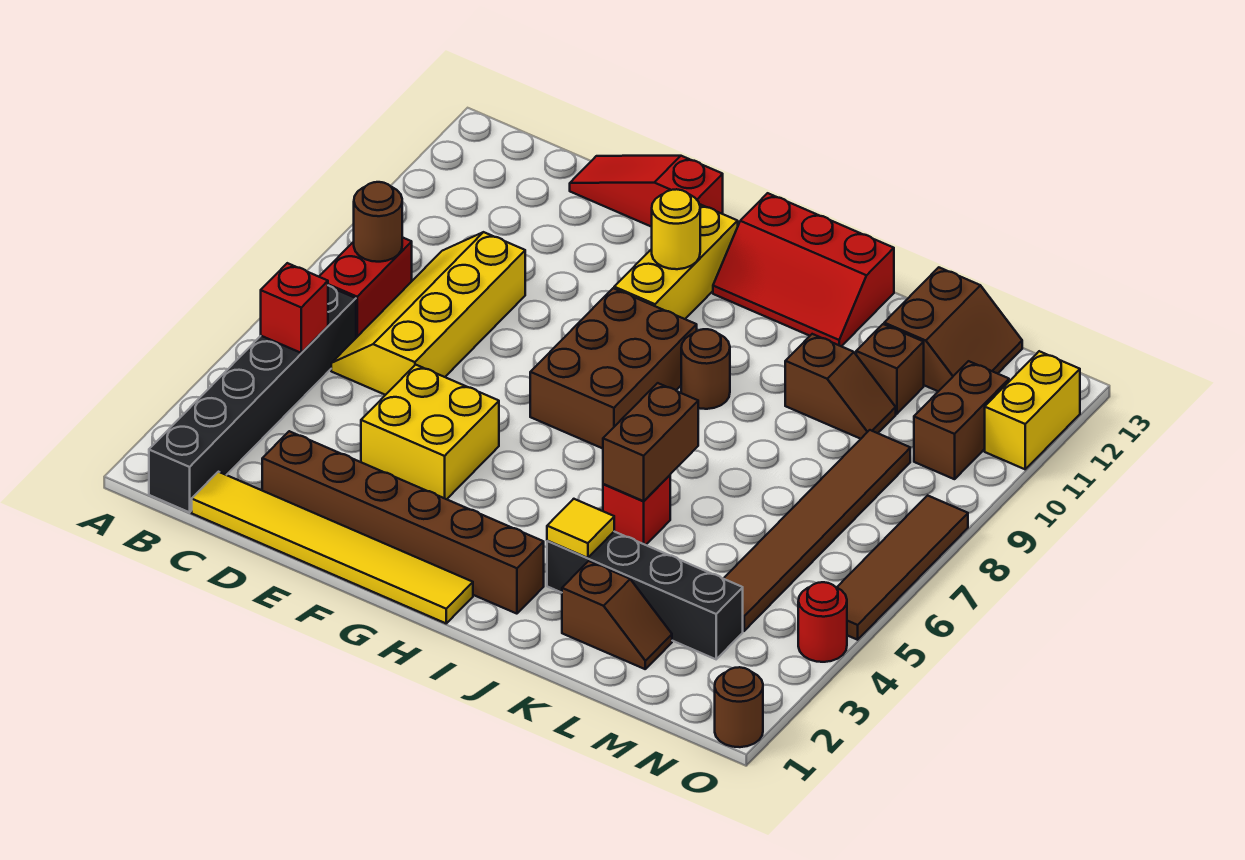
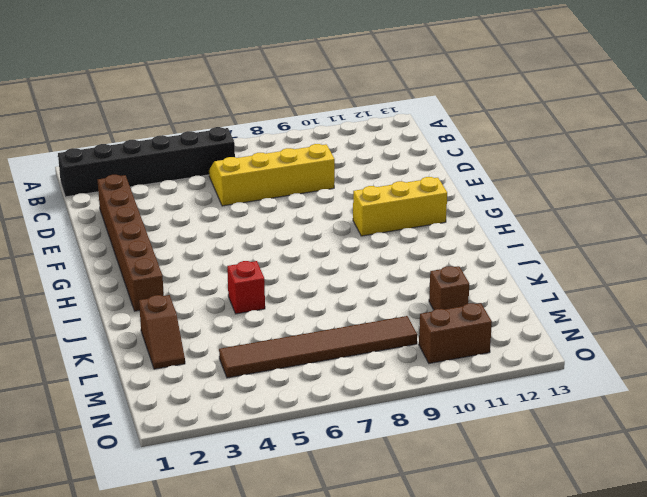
none -> red 1x2 brick [319,237,412,338]
none -> yellow 1x6 tile [192,472,473,623]
none -> red 1x3 slope [570,156,723,227]

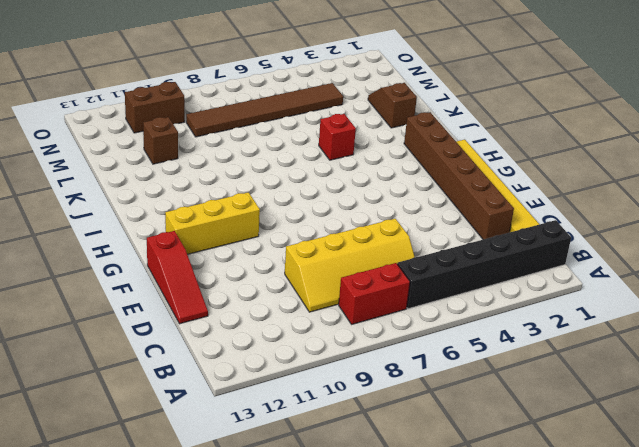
none -> yellow 2x2 brick [361,365,499,499]
none -> brown 2x3 brick [530,288,697,448]
none -> red 2x3 slope [713,193,894,346]

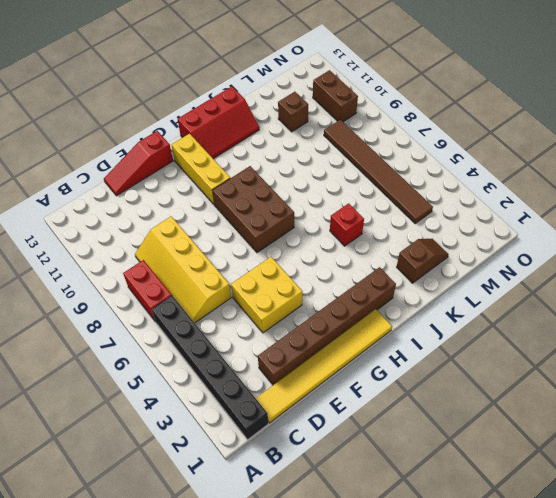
none -> brown 1x1 round brick [681,329,730,409]
none -> black 1x4 brick [547,532,743,659]
none -> brown 1x2 slope [785,334,896,439]

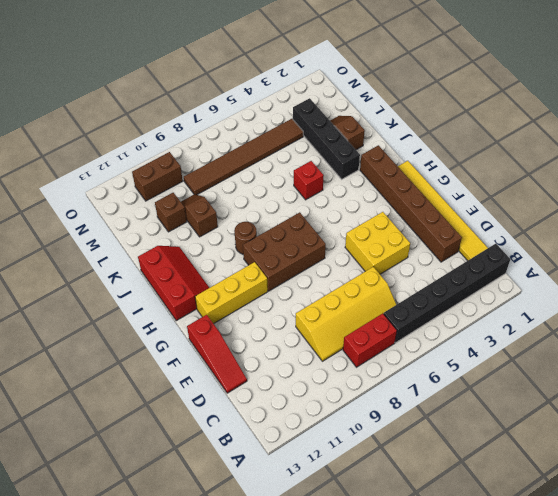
none -> brown 2x2 slope [884,267,1022,391]
none -> brown 1x1 round brick [715,667,763,747]
none -> red 1x1 round brick [798,582,847,662]

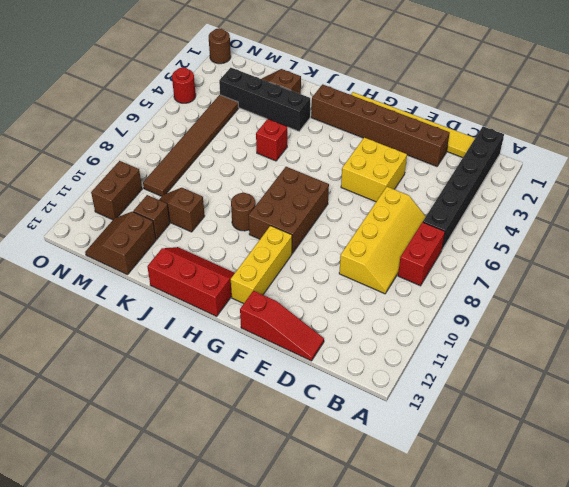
none -> brown 1x4 tile [837,495,968,640]
none -> yellow 1x2 brick [985,351,1080,469]
none -> red 1x1 brick [261,263,328,353]

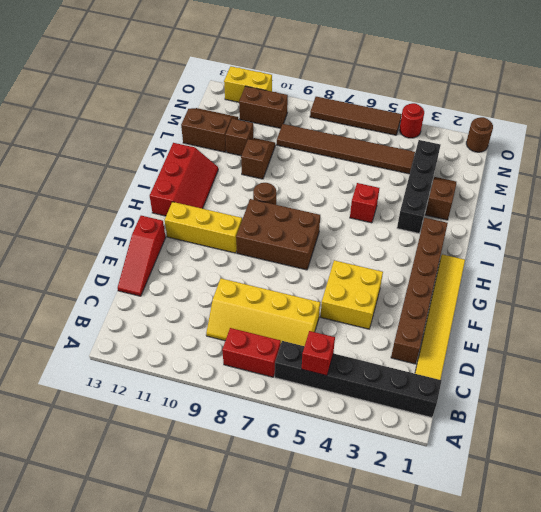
none -> brown 1x1 round brick [354,182,402,262]
none -> yellow 1x1 round brick [652,189,700,269]
none -> yellow 1x1 tile [547,499,614,558]

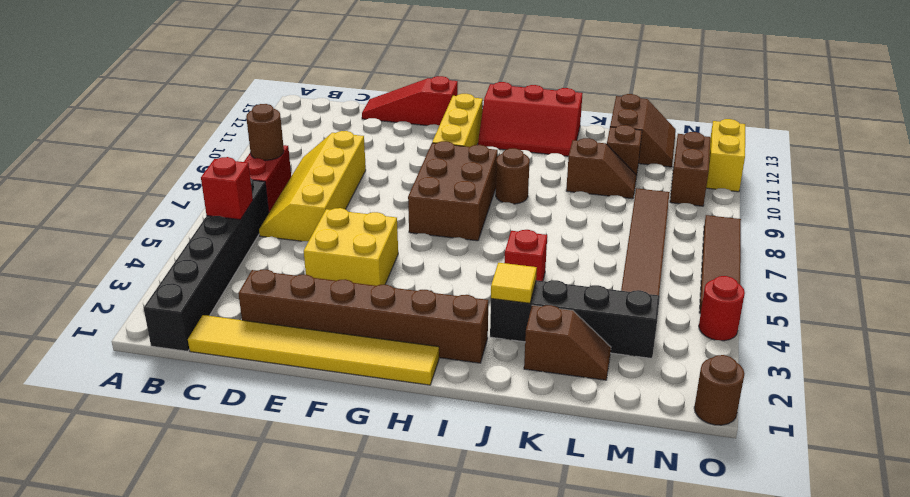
none -> yellow 1x1 round brick [652,189,700,269]
none -> brown 1x2 brick [603,383,698,501]

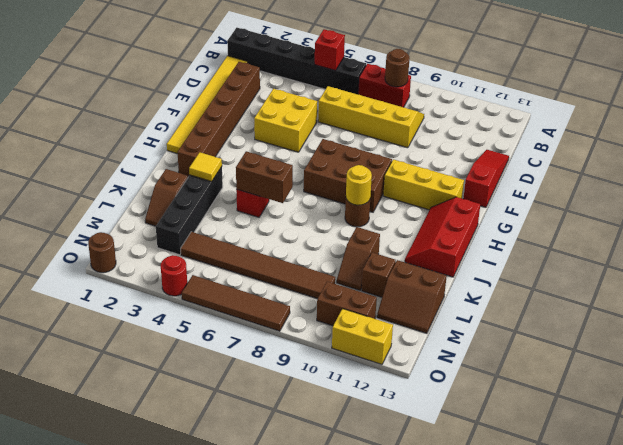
yellow 1x1 round brick [346,165,372,205] -> yellow 1x1 round brick moved to [652,189,700,269]

